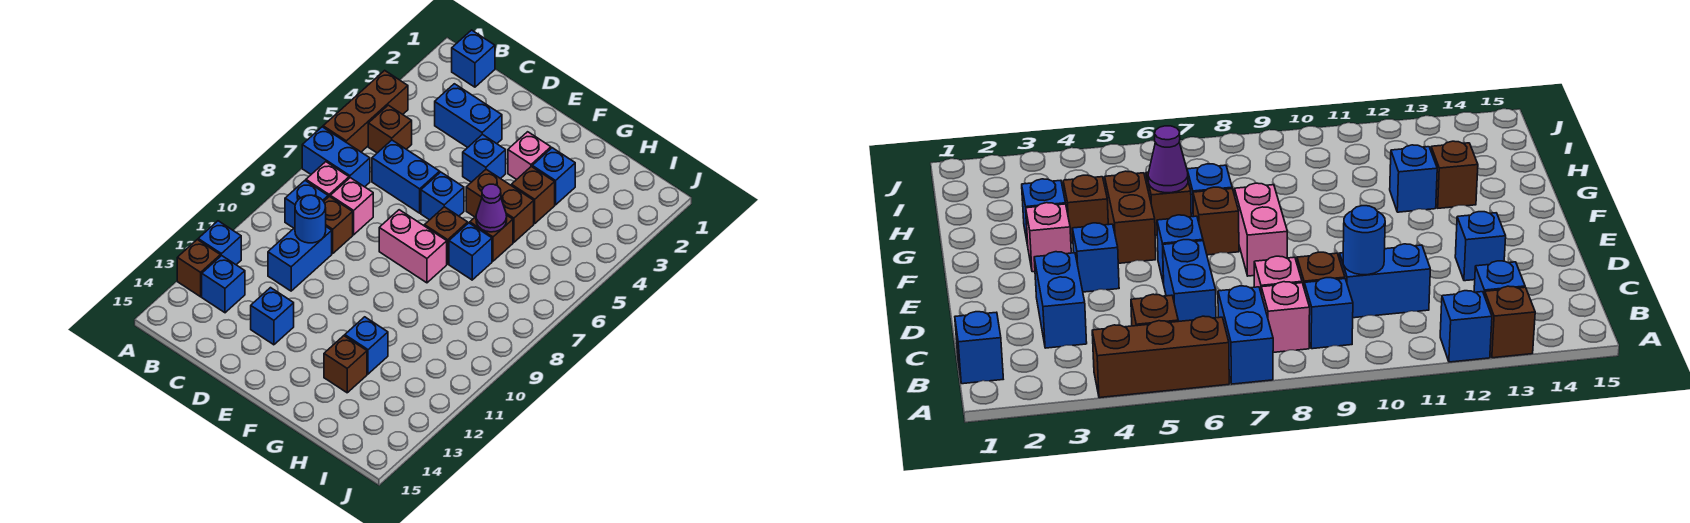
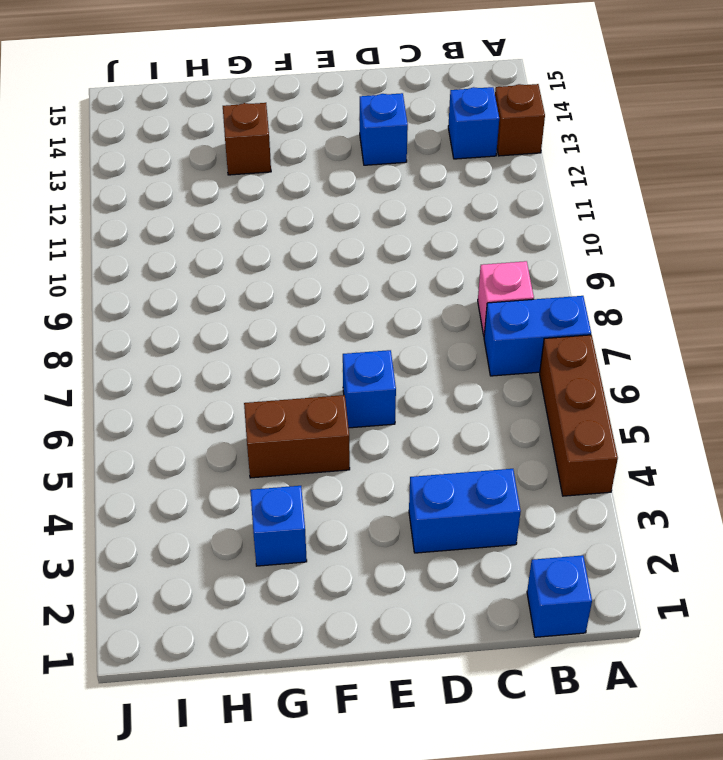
none -> blue 1x1 brick [198,221,241,265]
none -> brown 1x1 brick [368,105,412,153]
none -> blue 1x1 brick [285,181,328,228]

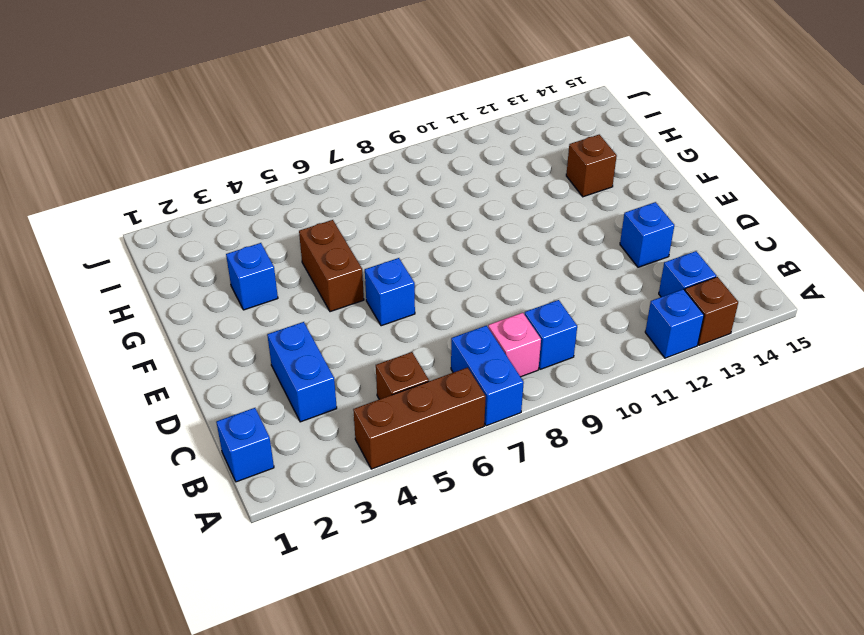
none -> blue 1x2 brick [372,140,440,213]
none -> pink 1x1 brick [330,178,373,235]
none -> brown 1x1 brick [324,196,353,253]

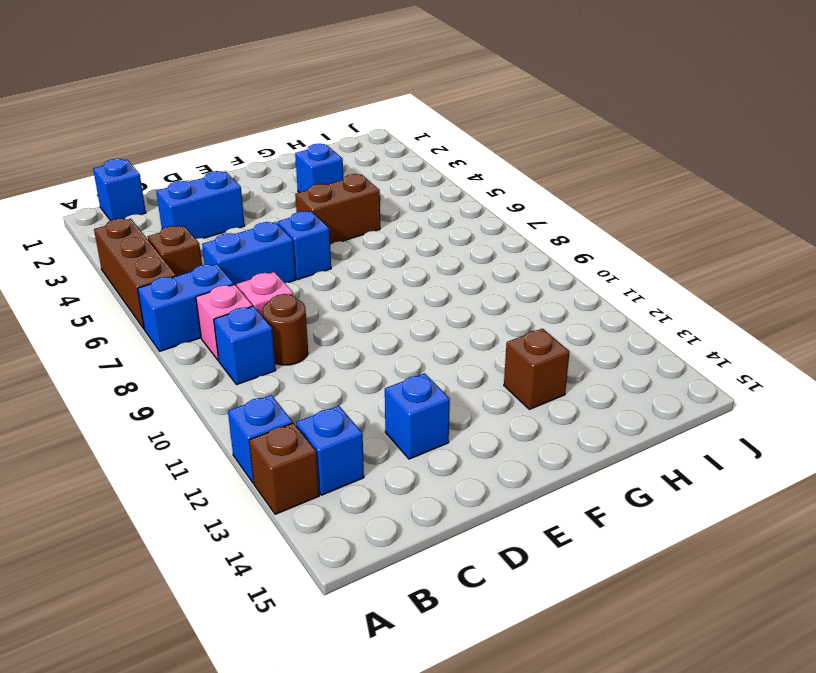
brown 1x1 round brick [263,294,308,365] -> brown 1x1 brick [324,196,353,253]
none -> blue 1x2 brick [268,227,332,291]
none -> blue 1x1 brick [463,134,506,182]
none -> pink 1x2 brick [379,210,447,283]

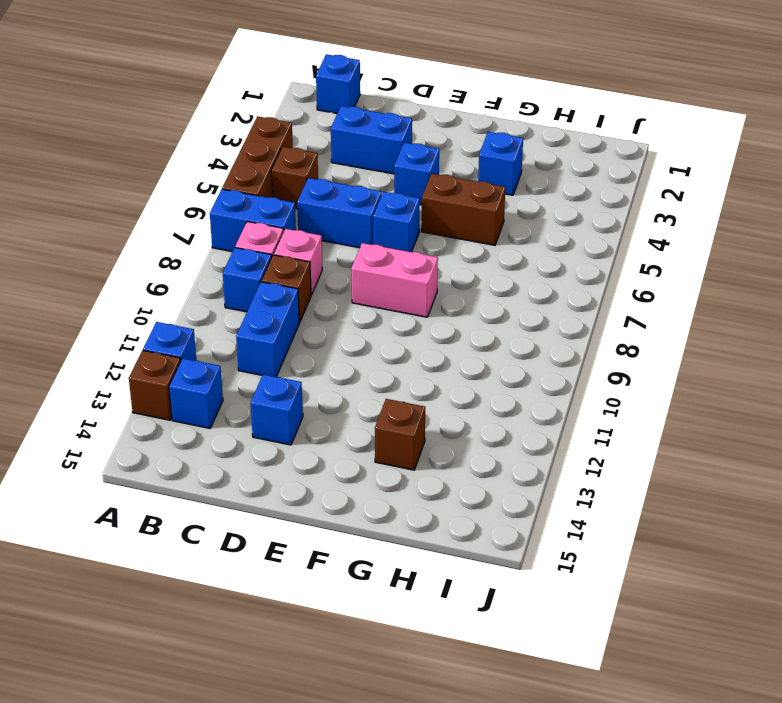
none -> pink 1x1 brick [508,132,551,180]
none -> brown 1x1 brick [425,207,468,264]
none -> brown 1x1 brick [511,167,555,224]

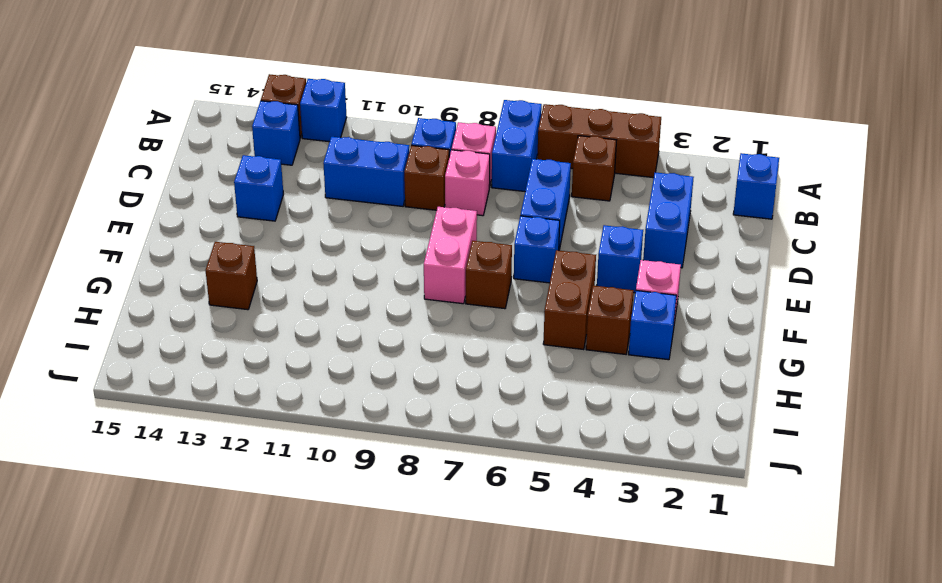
none -> brown 1x1 brick [470,215,513,261]
none -> blue 1x1 brick [449,223,492,280]
none -> blue 1x1 brick [345,317,388,374]

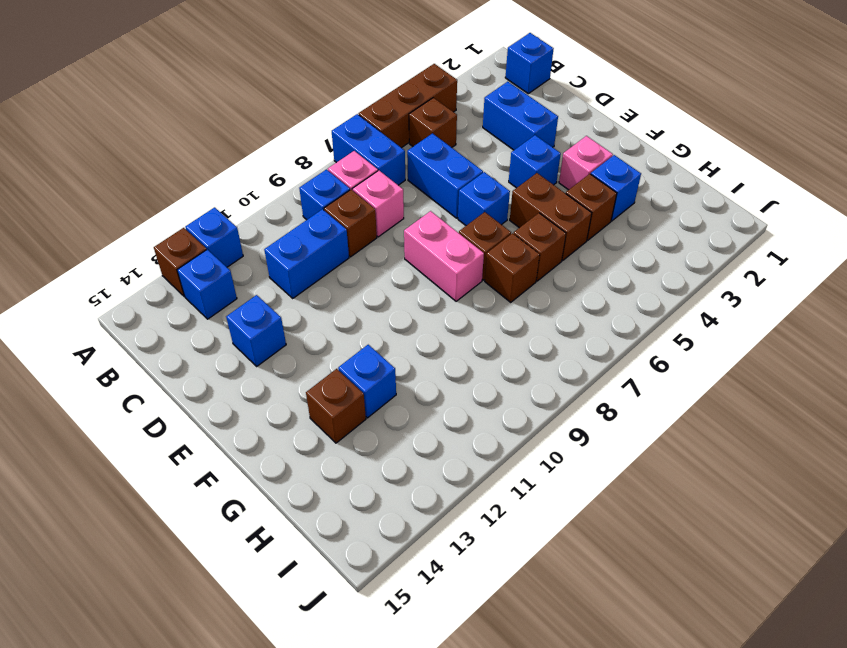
brown 1x1 brick [485,233,540,302] -> blue 1x1 brick [449,223,492,280]
none -> blue 1x1 round brick [295,195,326,243]
none -> purple 1x1 cone [476,184,507,232]

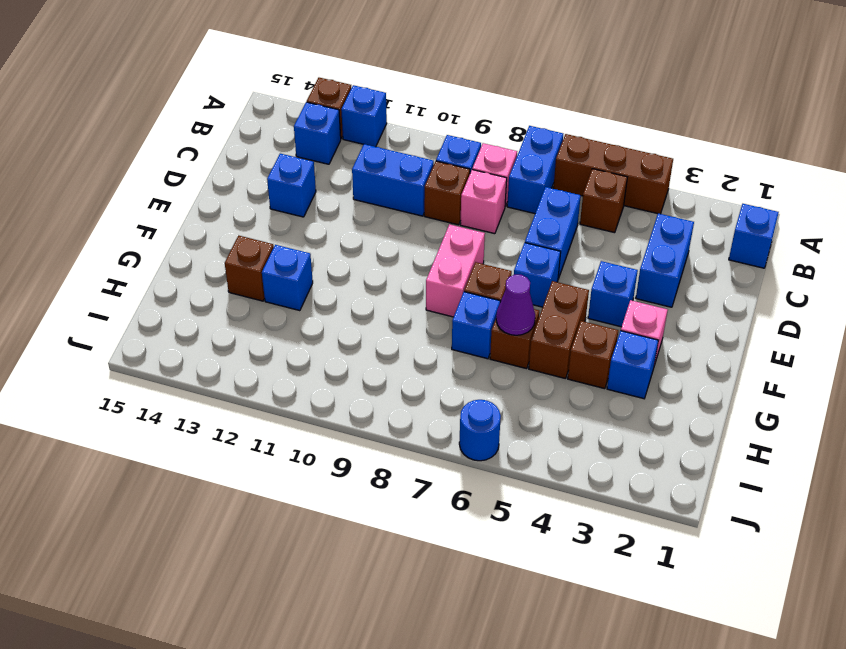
blue 1x1 round brick [459,400,501,461] -> blue 1x1 round brick moved to [295,195,326,243]

